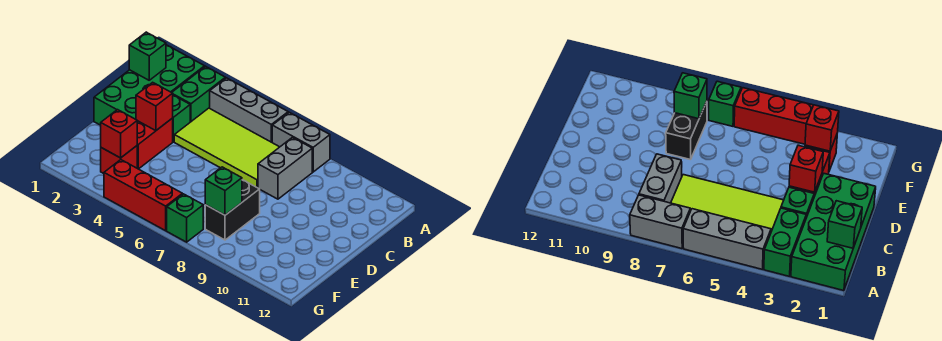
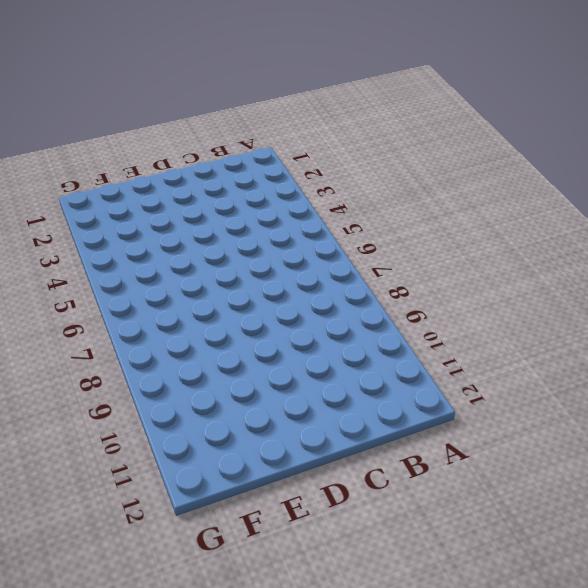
none -> green 2x4 brick [94,45,205,125]
none -> green 1x2 brick [172,66,225,122]
none -> grey 1x3 brick [210,78,288,142]

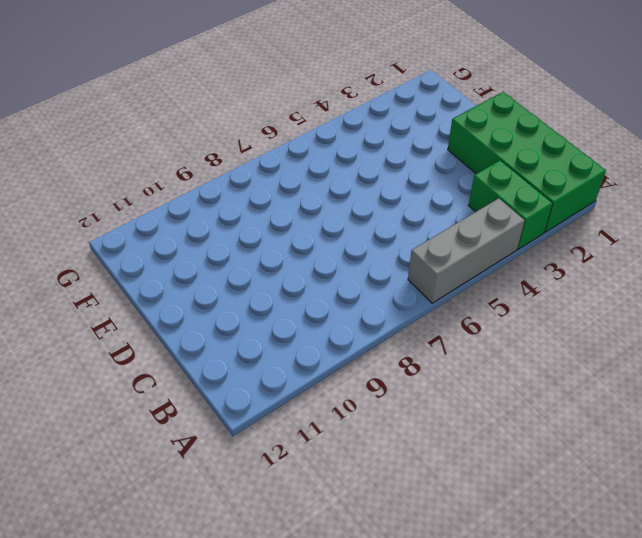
none -> grey 1x2 brick [272,112,330,172]
none -> lime 2x4 tile [174,108,279,188]
none -> grey 1x2 brick [258,137,312,199]

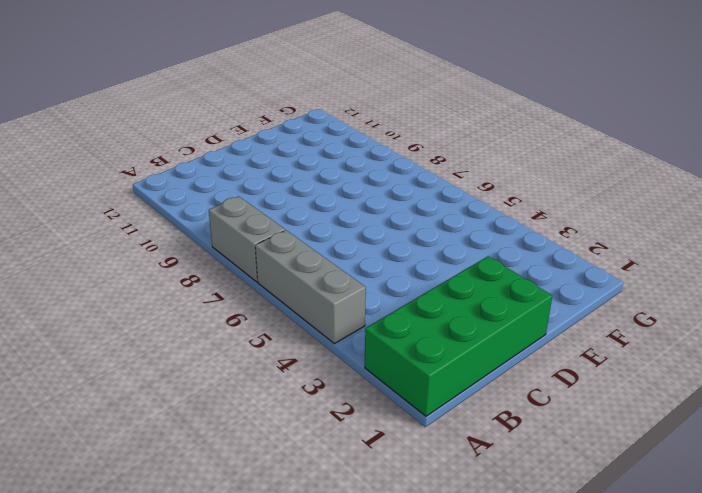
none -> green 1x2 brick [172,66,225,122]
none -> lime 2x4 tile [174,108,279,188]
none -> grey 1x2 brick [258,137,312,199]

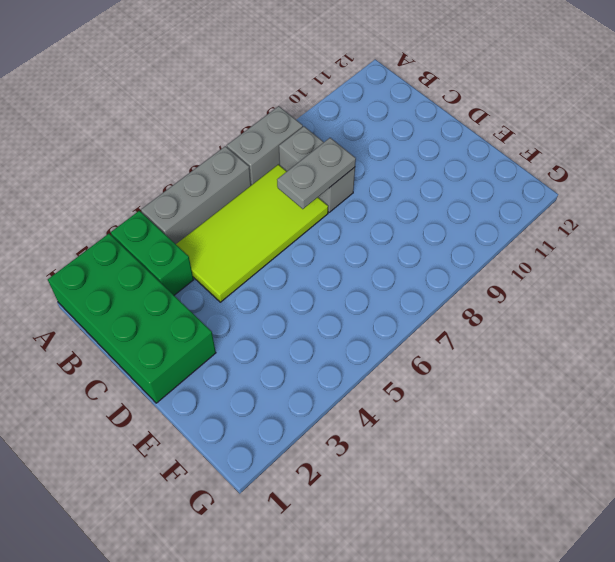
grey 1x2 plate [277,138,356,209] -> none
none -> green 1x1 brick [173,95,190,142]
none -> red 1x2 brick [137,118,173,169]
none -> black 1x2 brick [205,180,260,240]

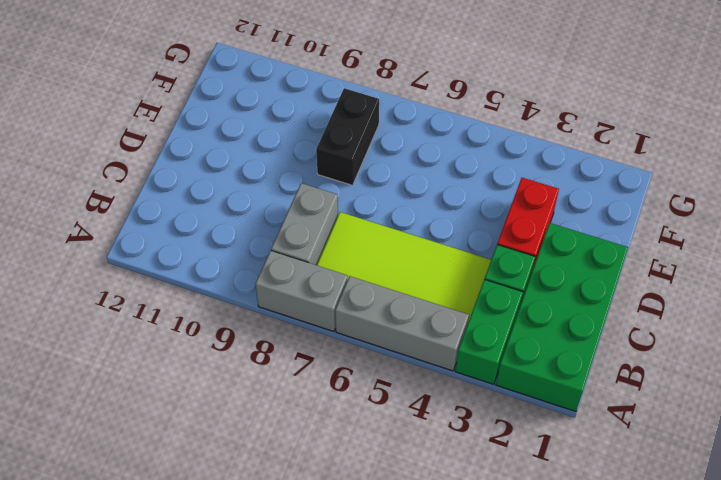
none -> red 1x1 brick [101,146,137,174]
none -> red 1x3 brick [104,160,182,231]
none -> green 1x1 brick [167,194,203,242]

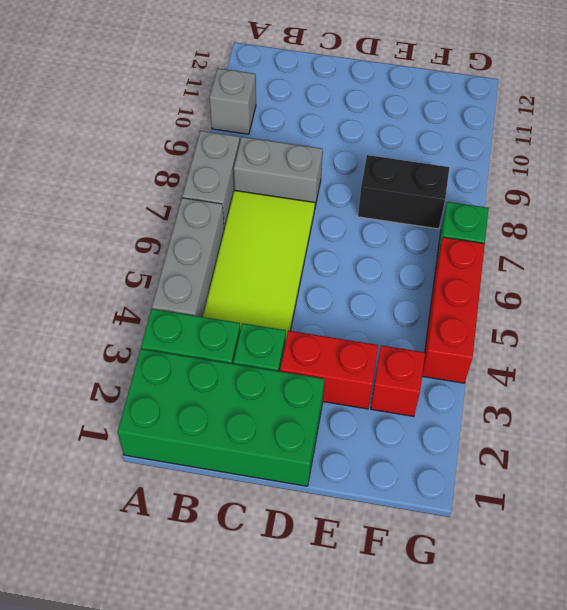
grey 1x1 brick [210,69,256,134] -> none
none -> green 1x1 brick [129,32,166,80]
none -> red 1x1 brick [136,82,173,131]
none -> red 1x1 brick [101,110,137,158]

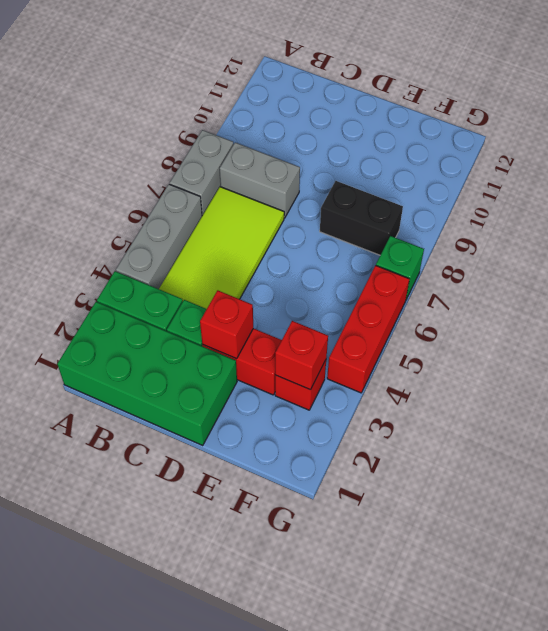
none -> green 1x1 brick [129,32,166,80]
none -> green 1x1 brick [205,167,242,215]

